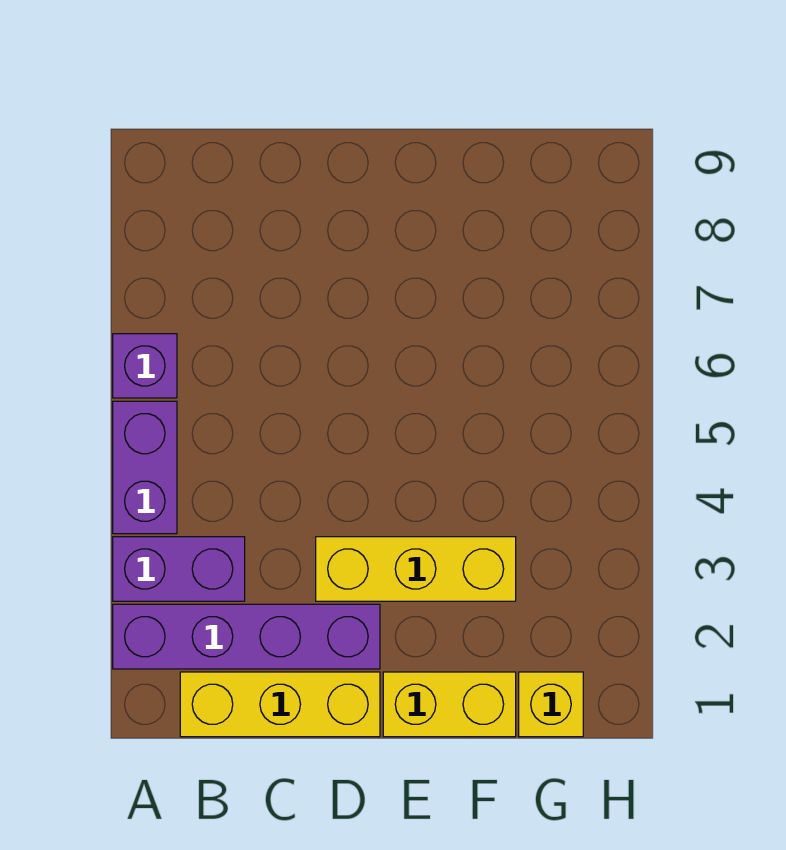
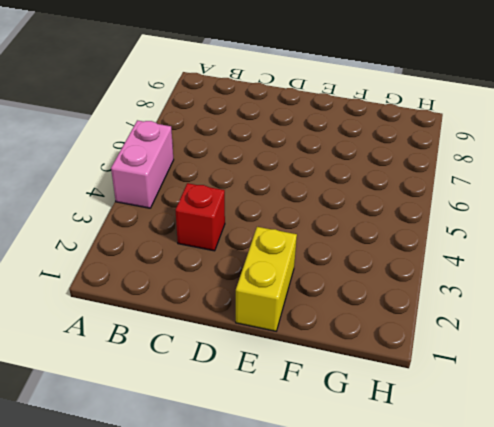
pink 1x2 brick [111,120,174,208] -> purple 1x2 brick [113,401,177,534]
red 1x1 brick [176,183,225,251] -> none
yellow 1x2 brick [236,227,297,331] -> yellow 1x2 brick turned to [383,672,516,737]
none -> purple 1x4 brick [113,604,380,669]
none -> purple 1x2 brick [113,537,245,601]

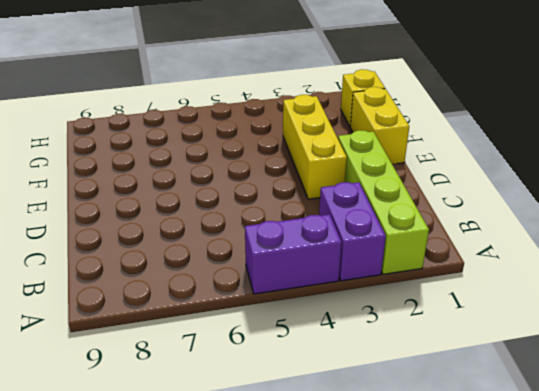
lime 1x4 brick [338,130,429,274] -> purple 1x4 brick [113,604,380,669]
none -> purple 1x1 brick [113,334,177,398]
none -> yellow 1x3 brick [180,672,380,737]

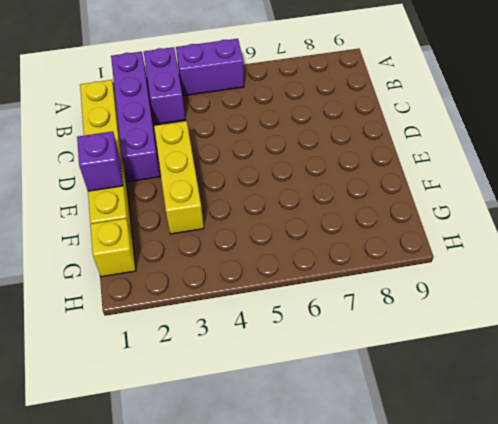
purple 1x1 brick [77,131,123,191] -> purple 1x1 brick moved to [113,334,177,398]

